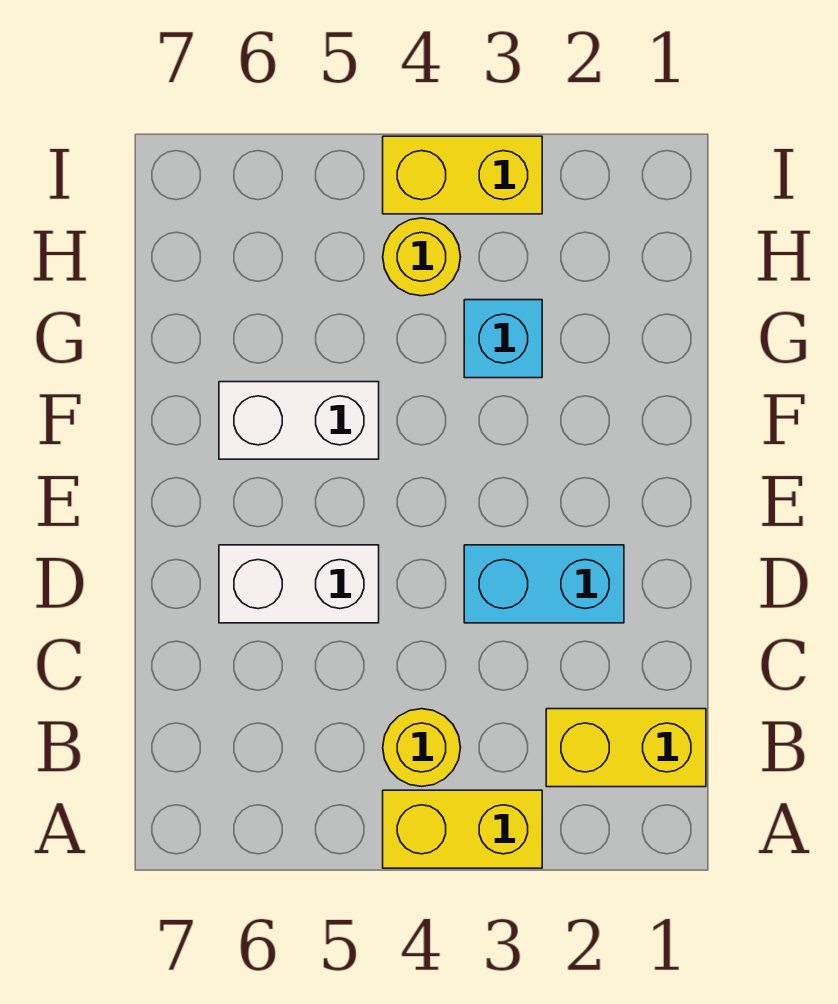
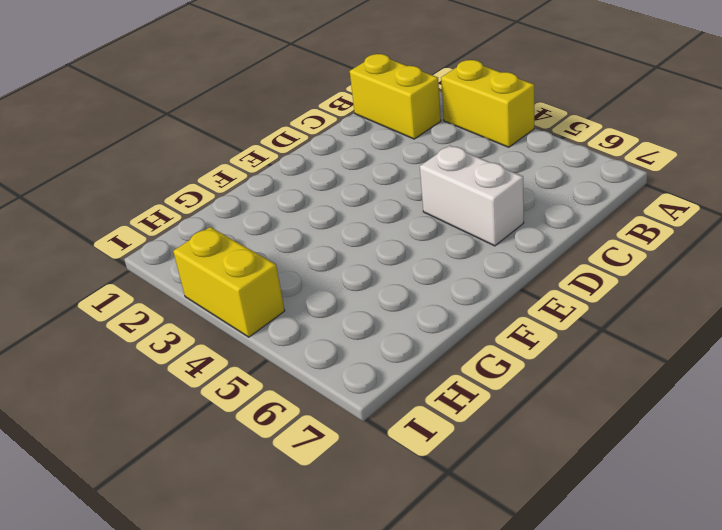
none -> yellow 1x1 round brick [383,709,461,787]
none -> cyan 1x2 brick [464,545,624,623]

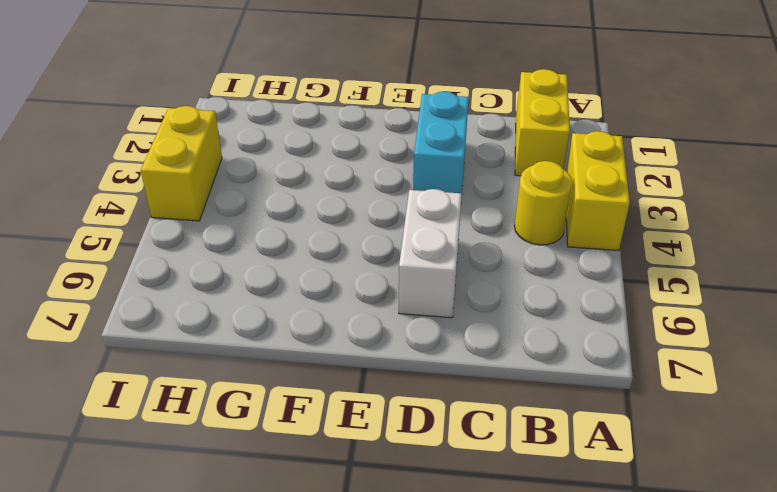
none -> white 1x2 brick [219,382,379,459]
none -> cyan 1x1 brick [464,300,542,378]

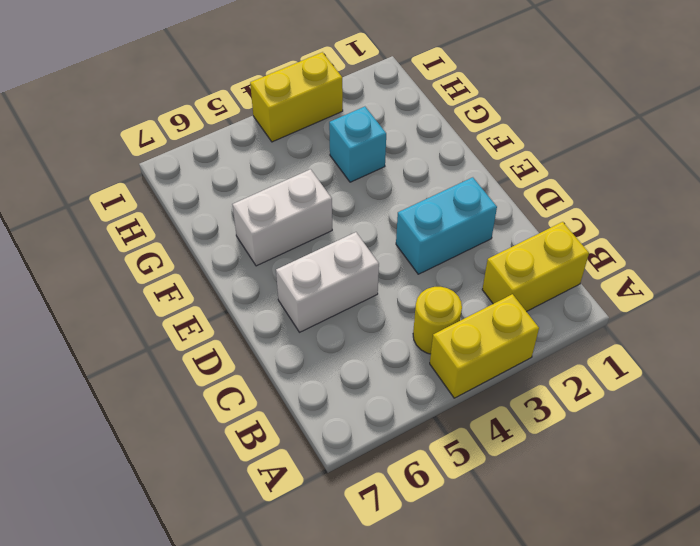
none -> yellow 1x1 round brick [383,218,460,296]

